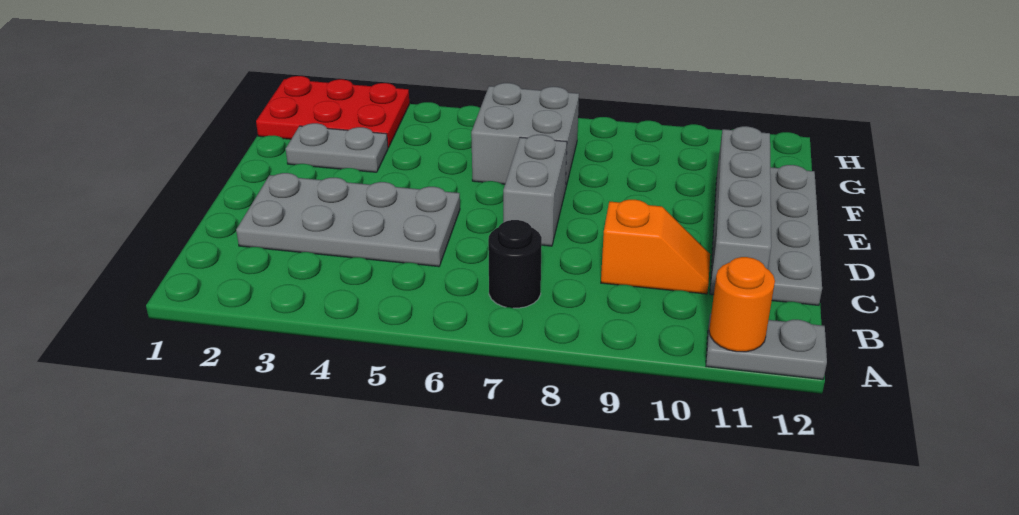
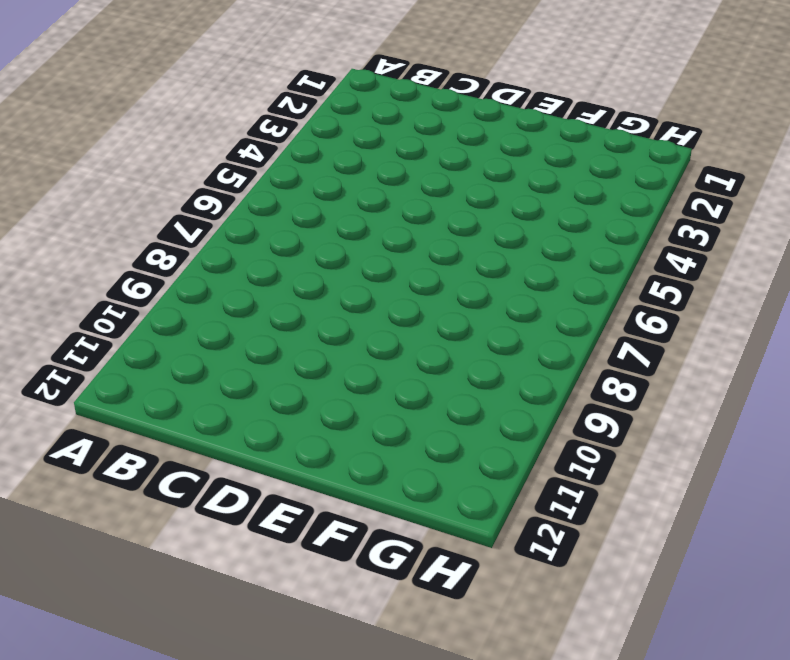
none -> grey 1x2 plate [706,314,827,379]
none -> black 1x1 round brick [488,220,542,308]

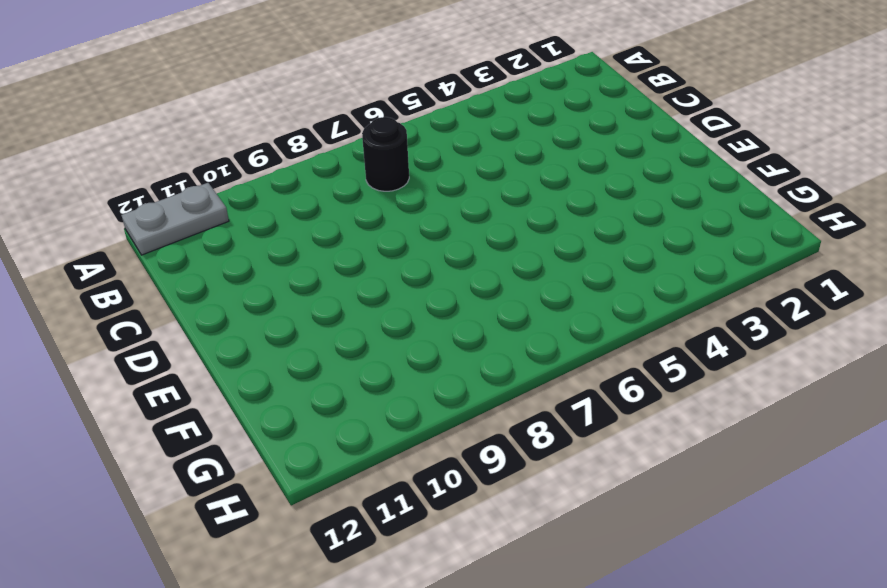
none -> grey 2x4 plate [236,173,460,267]
none -> orange 1x2 slope [601,200,710,294]

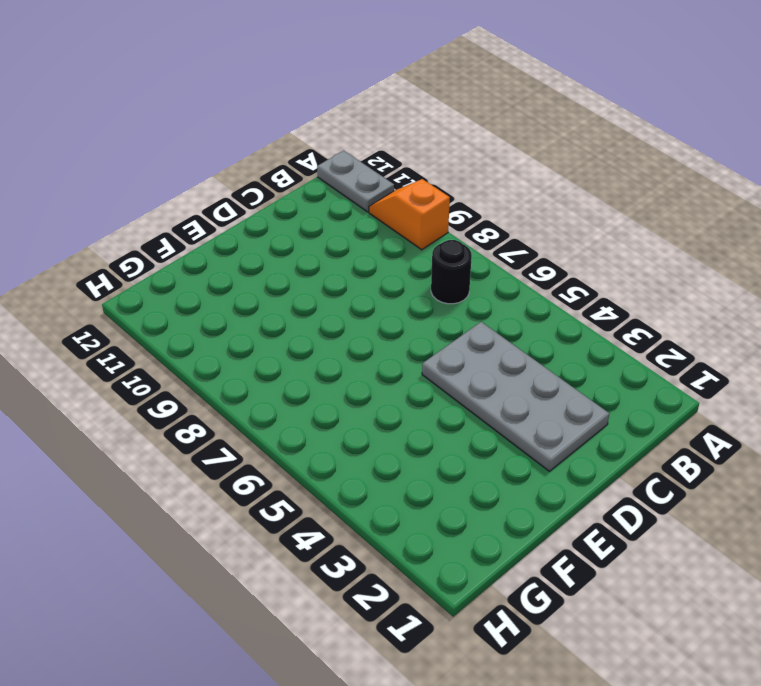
orange 1x2 slope [369,179,450,250] -> orange 1x2 slope moved to [601,200,710,294]
none -> grey 1x4 brick [710,126,771,295]
none -> grey 1x4 plate [768,165,822,305]

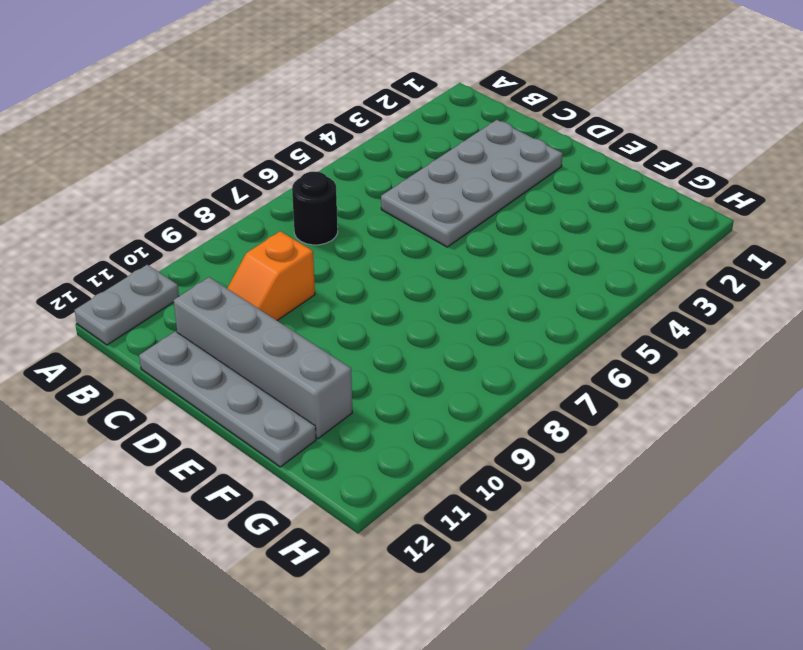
none -> grey 1x2 brick [503,135,567,246]
none -> grey 1x2 plate [286,123,388,172]

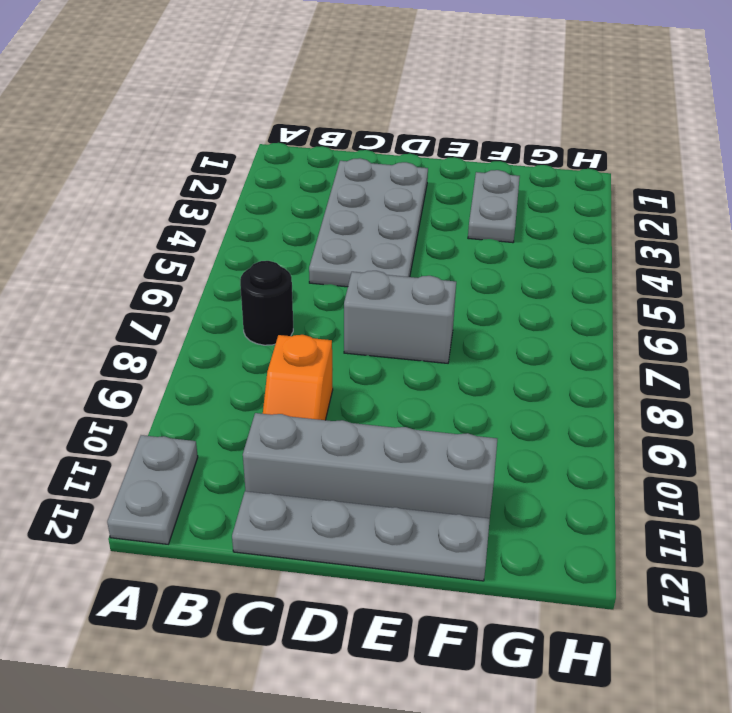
none -> grey 2x2 brick [471,83,579,190]
none -> red 2x3 plate [256,76,409,148]

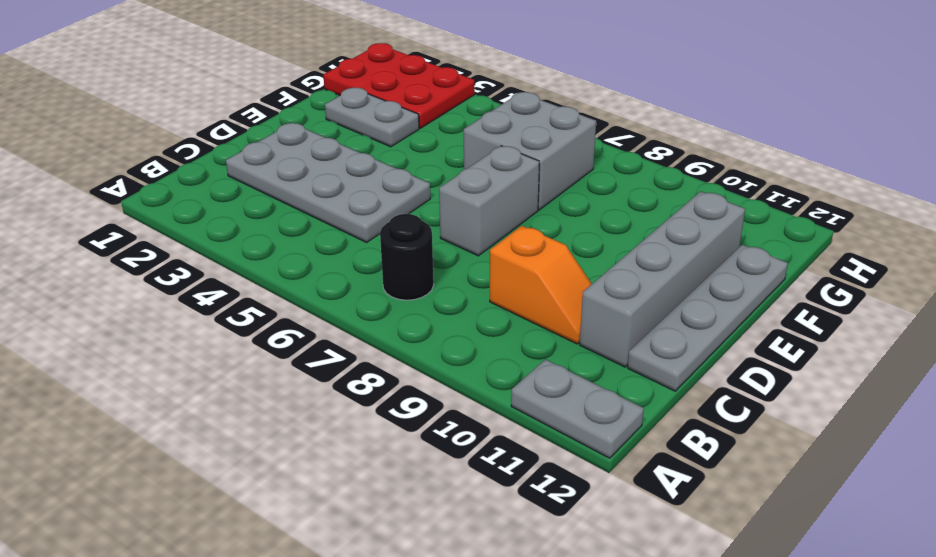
none -> orange 1x1 round brick [709,257,775,352]

